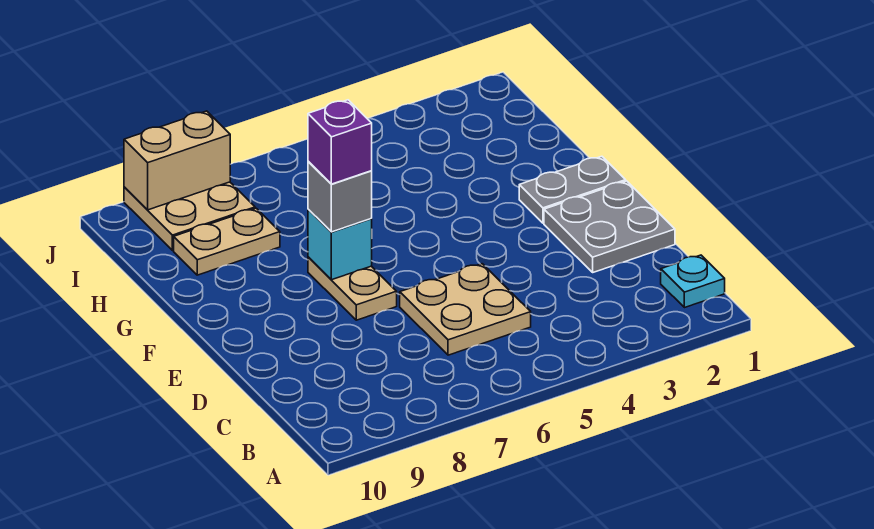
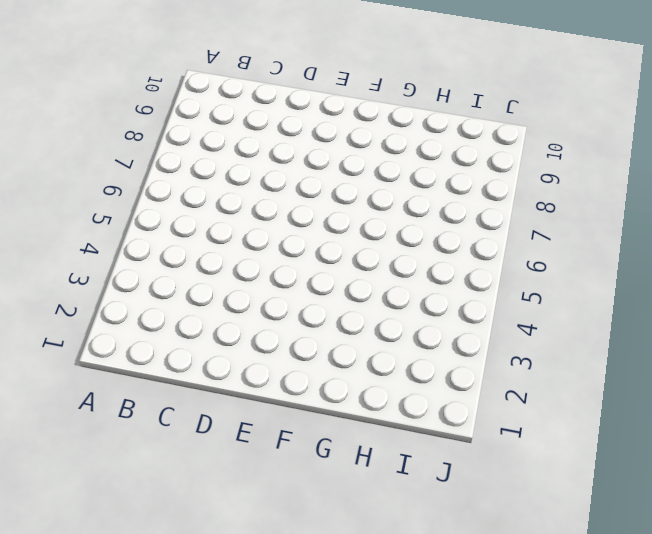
none -> cyan 1x1 plate [661,255,725,308]
none -> tan 2x2 plate [400,264,531,355]

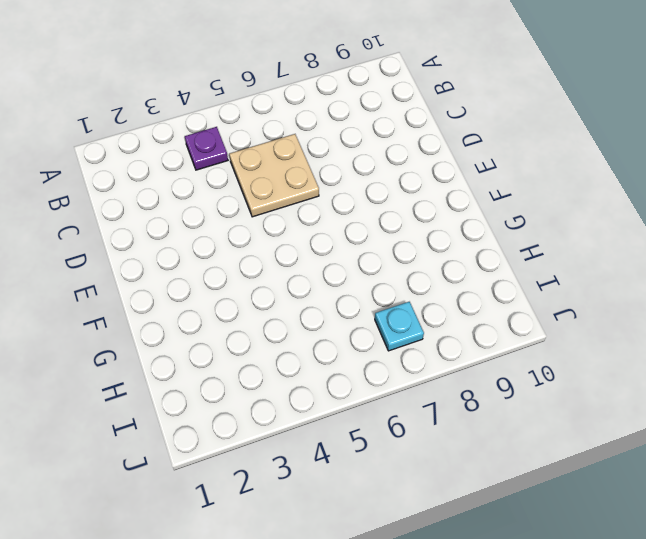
purple 1x1 plate [185,127,228,170] -> none
cyan 1x1 plate [375,302,424,351] -> cyan 1x1 plate moved to [661,255,725,308]
none -> grey 2x2 plate [544,181,675,272]
none -> tan 1x2 plate [308,257,397,320]

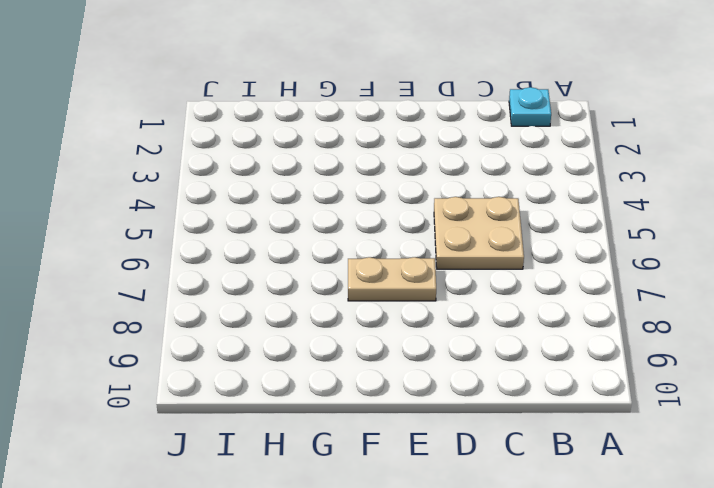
none -> grey 2x2 plate [544,181,675,272]
none -> grey 1x2 plate [519,156,626,223]

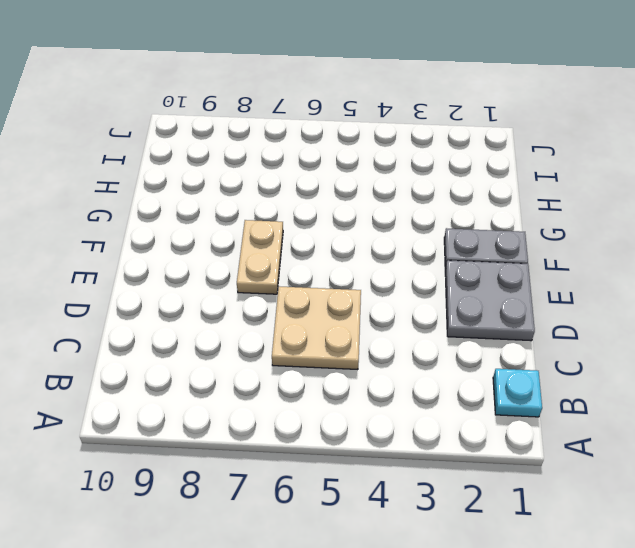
none -> tan 1x2 plate [174,208,280,275]
none -> tan 2x2 plate [124,182,255,251]

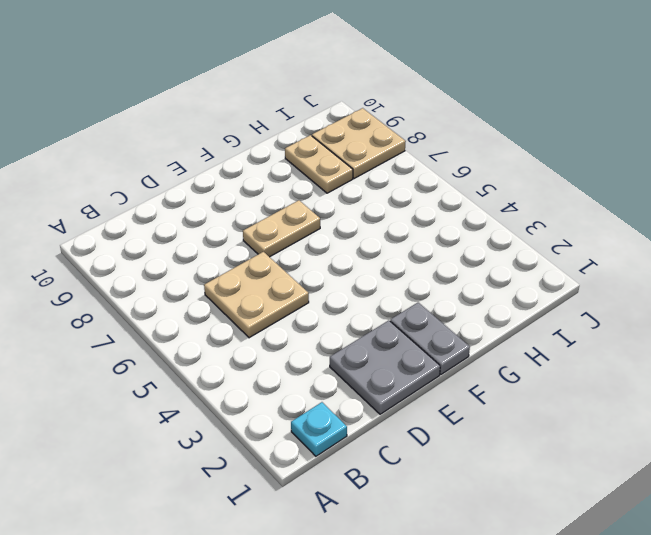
none -> cyan 1x1 brick [308,209,372,280]
none -> tan 1x2 brick [124,111,230,210]

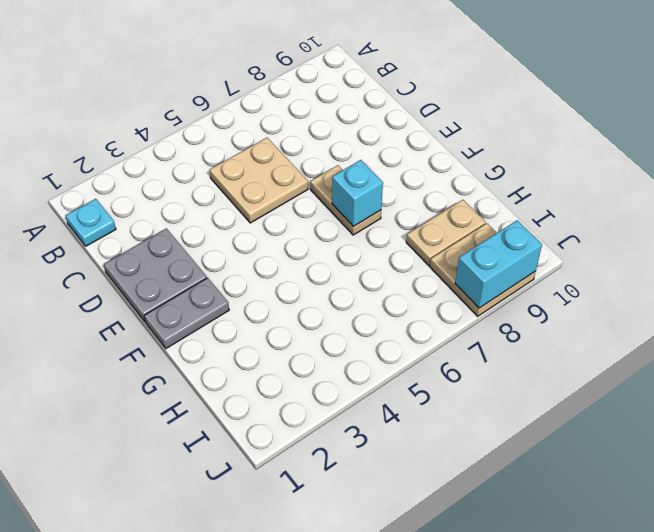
cyan 1x2 brick [455,220,542,308] -> tan 1x2 brick [124,111,230,210]
none -> grey 1x1 brick [308,161,372,232]
none -> purple 1x1 brick [308,100,372,184]

